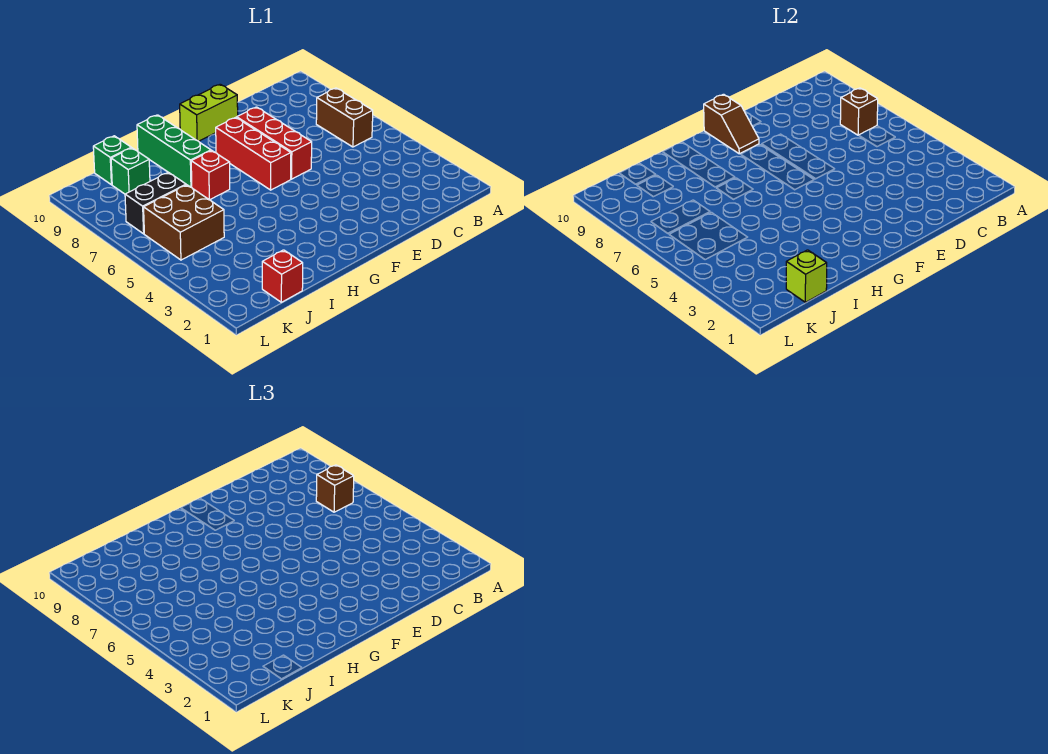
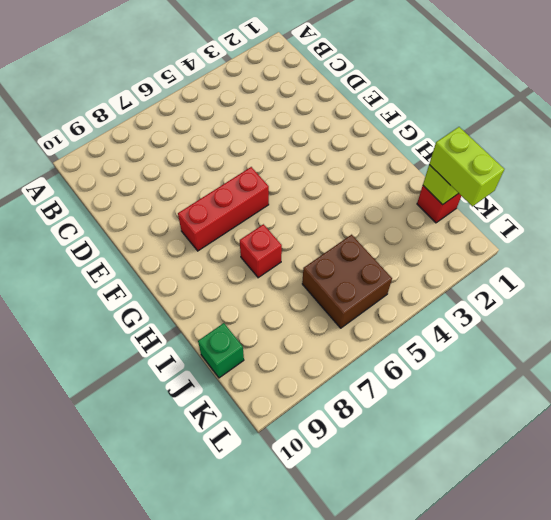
lime 1x2 brick [429,127,504,206] -> lime 1x2 brick moved to [180,84,238,141]
none -> brown 1x2 brick [316,88,373,147]
none -> red 1x3 brick [237,107,312,179]
none -> green 1x3 brick [137,115,211,187]

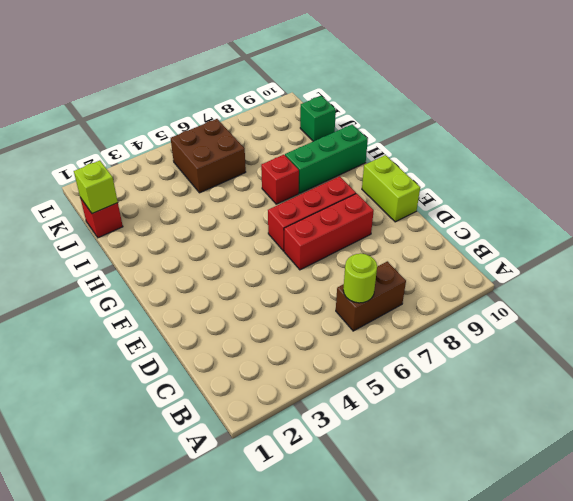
lime 1x1 round brick [343,253,377,303] -> none
none -> black 1x2 brick [125,172,186,234]
none -> green 1x1 brick [111,148,150,194]
none -> brown 1x1 brick [840,88,878,135]

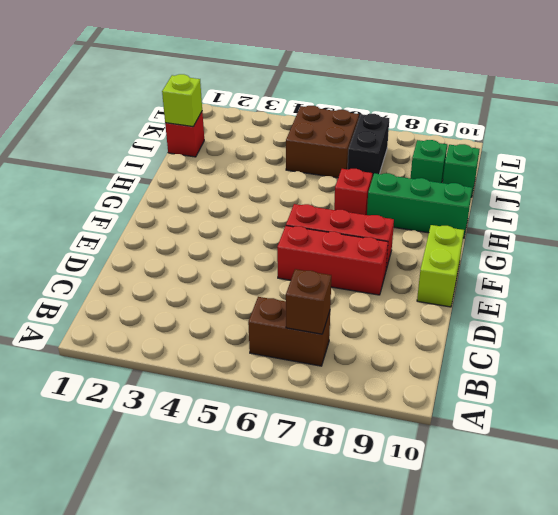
none -> brown 1x2 slope [704,94,759,154]
none -> brown 1x1 brick [316,465,354,512]

